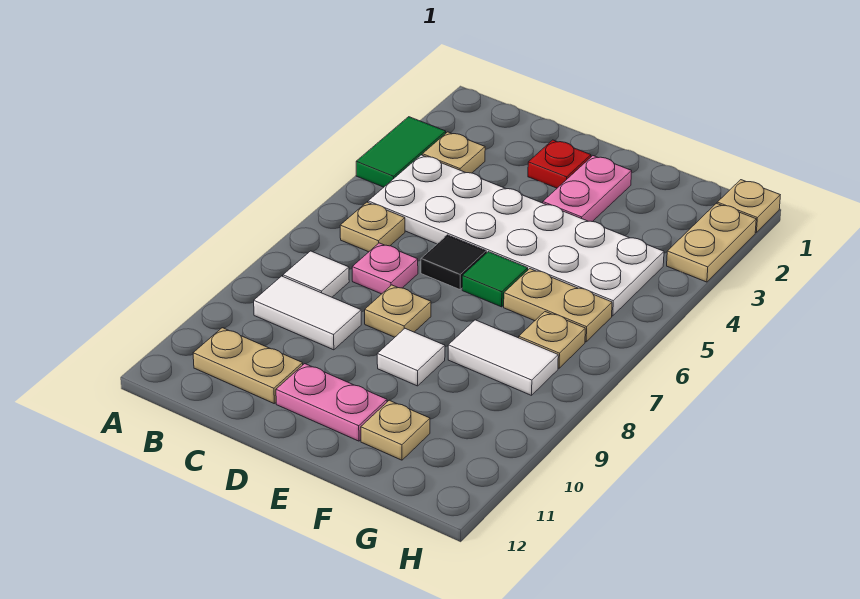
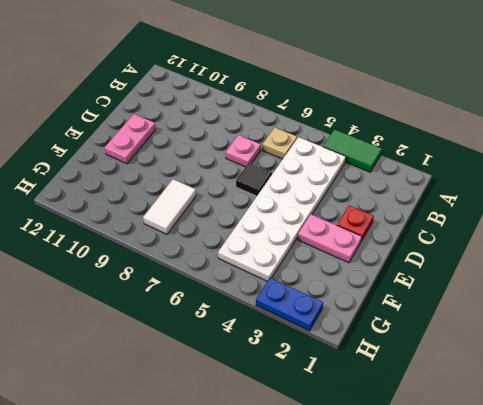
blue 1x2 plate [256,278,323,331] -> tan 1x2 plate [667,203,756,282]
none -> tan 1x1 plate [422,132,485,173]
none -> white 1x1 tile [283,251,349,297]
none -> white 1x2 tile [254,276,361,350]

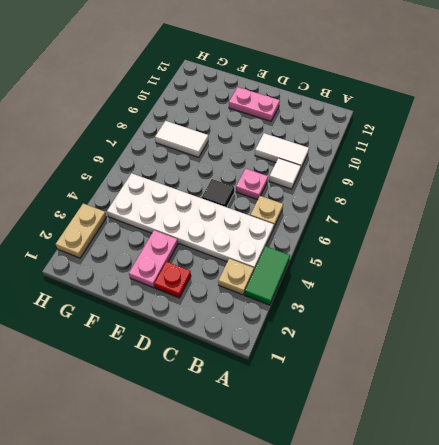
none -> tan 1x2 plate [193,328,303,403]
none -> tan 1x1 plate [365,285,431,337]
none -> green 1x1 tile [462,252,528,307]

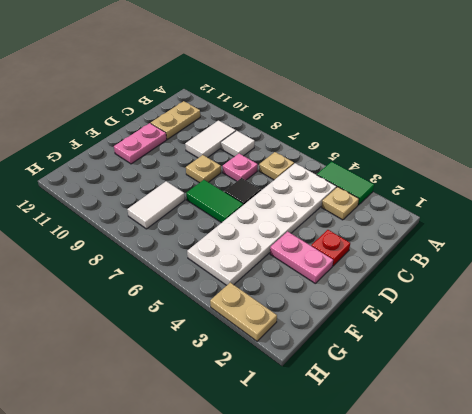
green 1x2 tile [186,180,243,223] -> green 1x1 tile [462,252,528,307]
none -> white 1x1 tile [377,329,445,386]
none -> tan 1x2 plate [504,269,612,342]
none -> tan 1x1 plate [361,400,430,460]

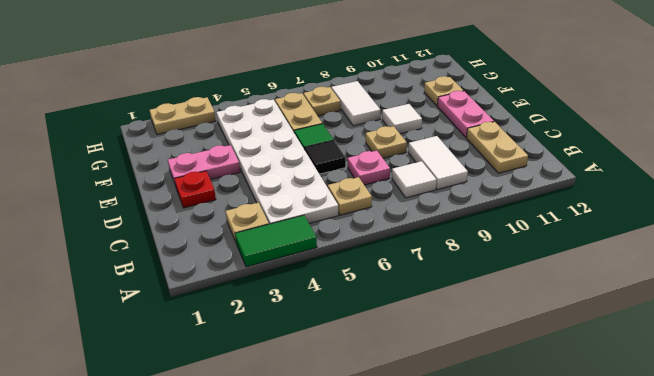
none -> tan 1x1 plate [717,180,780,232]

